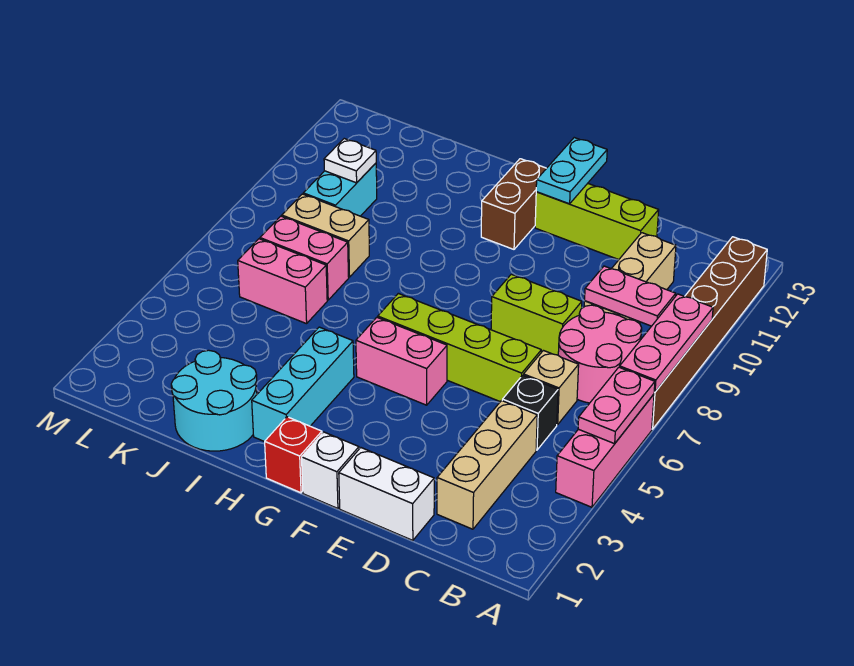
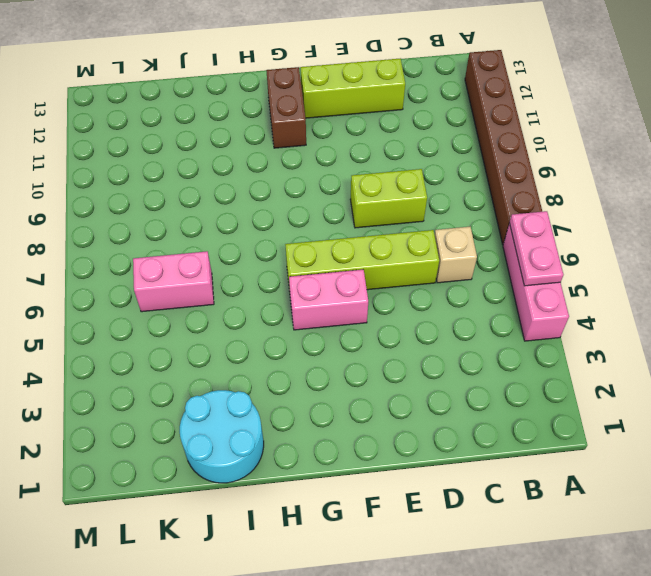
none -> pink 2x2 round brick [558,305,642,403]
none -> tan 1x3 brick [437,401,537,529]
none -> black 1x1 brick [502,375,558,450]

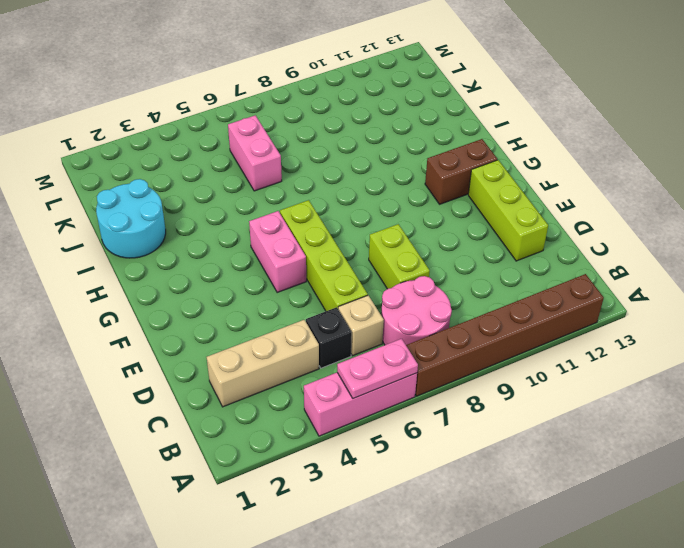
none -> tan 1x3 brick [584,233,676,324]
none -> white 1x2 brick [339,448,434,540]
none -> white 1x1 brick [302,432,359,508]

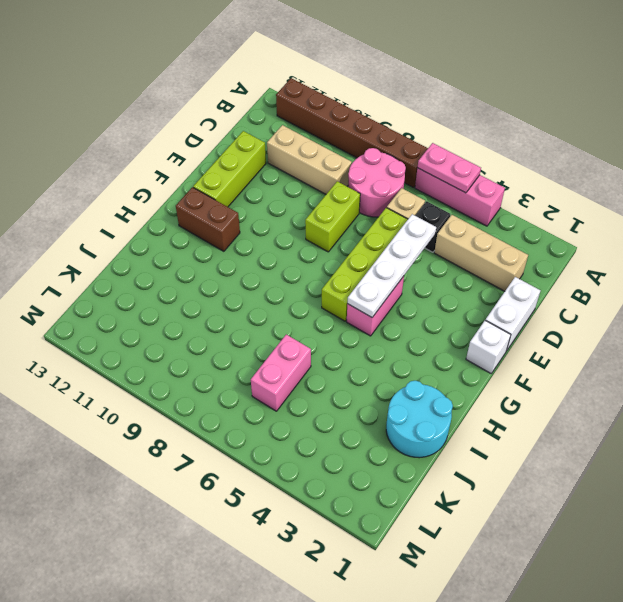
white 1x4 plate [347,214,436,317] -> none
none -> red 1x1 brick [265,417,322,493]
none -> cyan 1x3 brick [252,327,354,442]
none -> pink 1x2 brick [260,216,349,300]

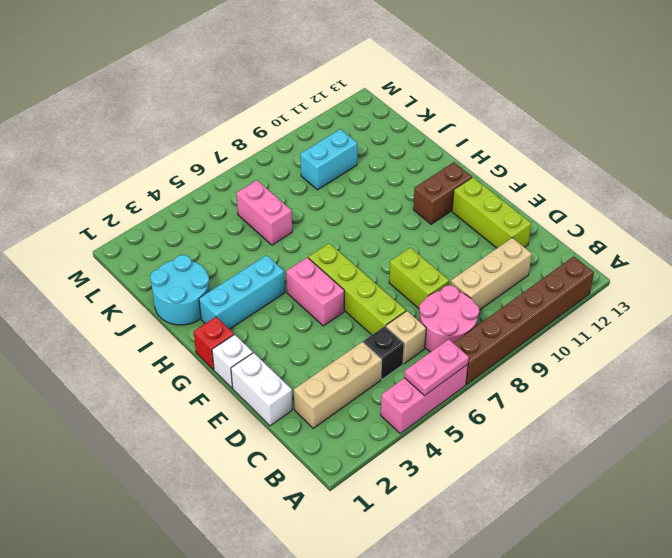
none -> pink 1x2 brick [260,216,349,300]
none -> tan 1x2 brick [282,194,369,277]
none -> pink 1x3 plate [620,294,713,392]

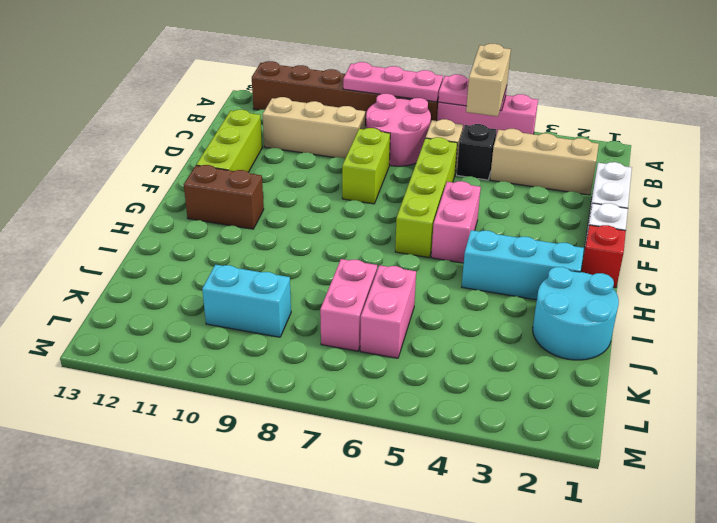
tan 1x2 brick [466,44,511,116] -> tan 1x2 brick moved to [282,194,369,277]
none -> pink 1x2 plate [585,266,676,326]
none -> cyan 1x2 plate [536,138,607,204]
none -> white 1x1 plate [324,139,376,183]

